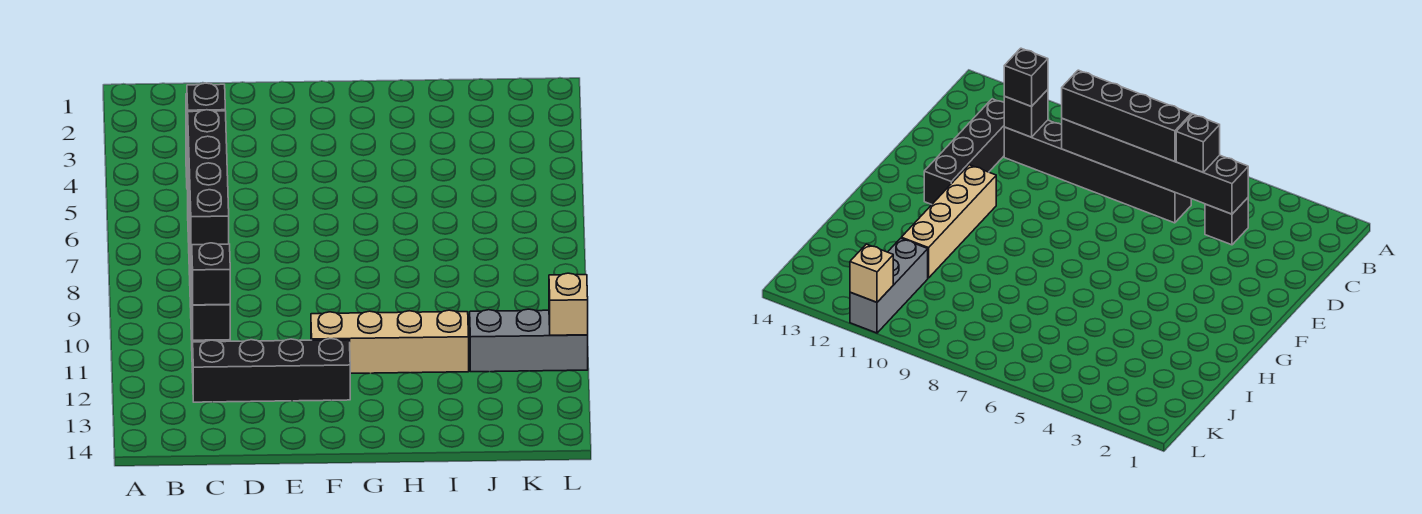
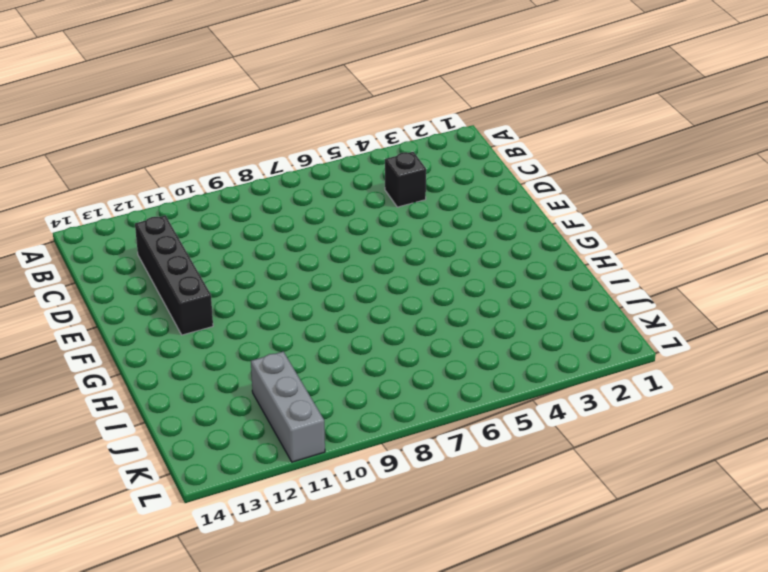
none -> black 1x6 brick [1004,120,1191,223]
none -> tan 1x4 brick [311,310,469,373]

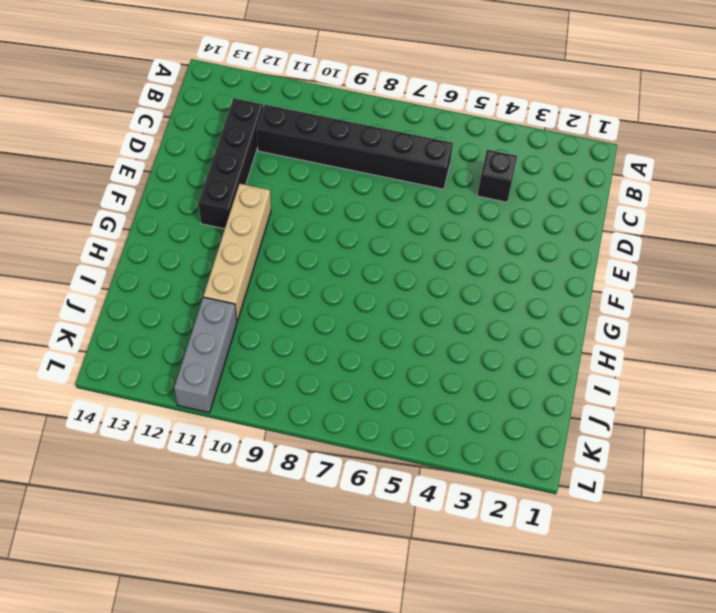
none -> black 1x6 brick [1062,119,1248,214]
none -> black 1x1 brick [192,302,230,340]

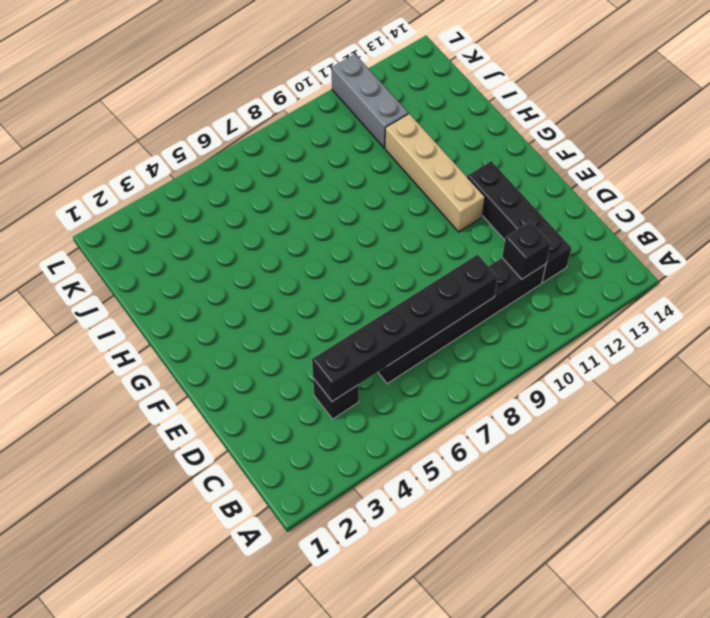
none -> tan 1x1 brick [549,273,588,335]
none -> black 1x1 brick [187,83,225,139]

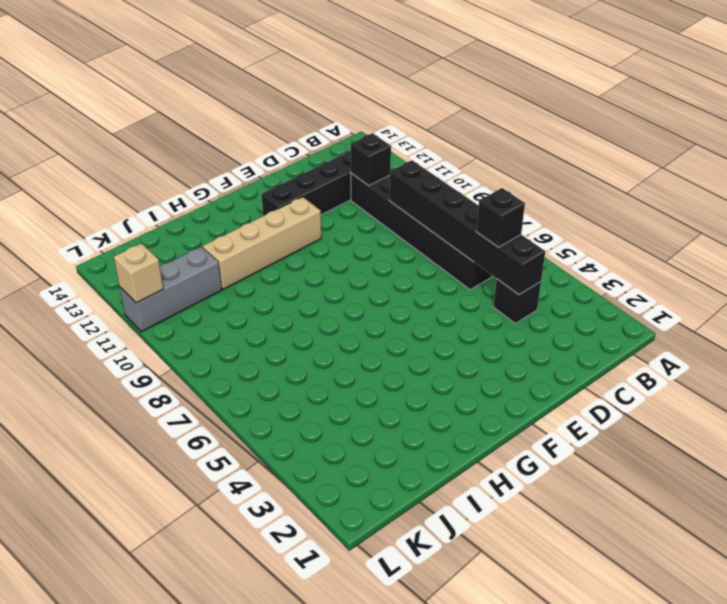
none -> black 1x4 brick [188,110,229,252]
none -> black 1x1 brick [192,243,230,305]

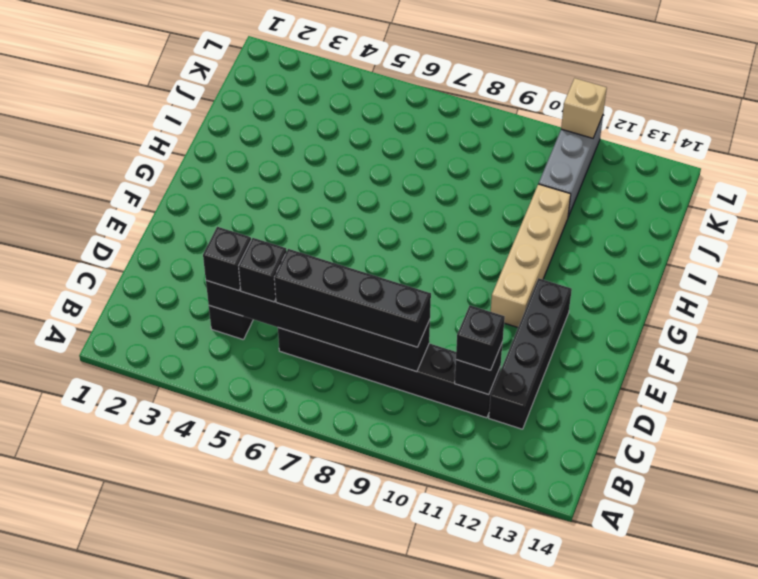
black 1x1 brick [203,227,251,291] -> none

